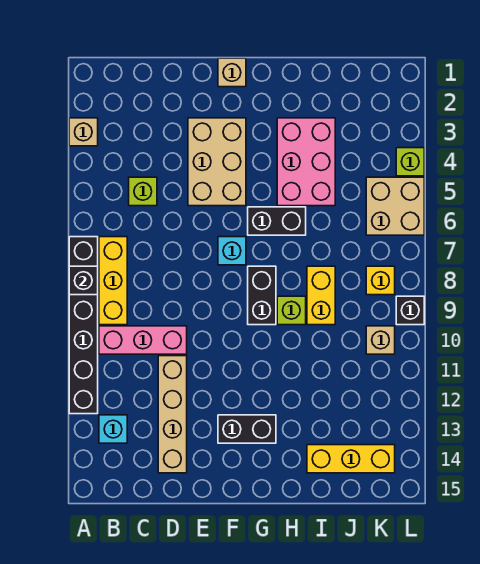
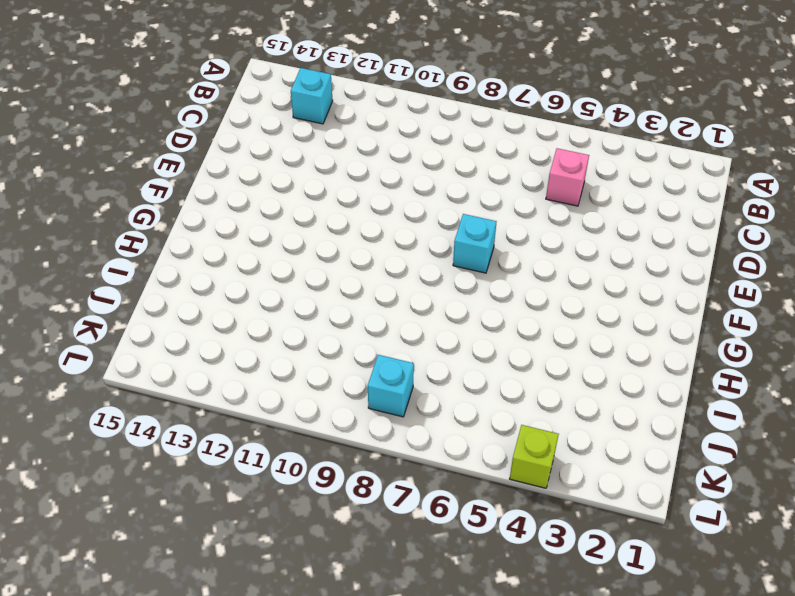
pink 1x1 brick [546,148,589,206] -> lime 1x1 brick [129,177,157,206]
cyan 1x1 brick [368,355,414,417] -> yellow 1x1 brick [366,266,395,295]
none -> tan 1x1 brick [69,118,98,146]
none -> black 1x6 brick [69,237,98,414]
none -> yellow 1x3 brick [99,237,127,325]

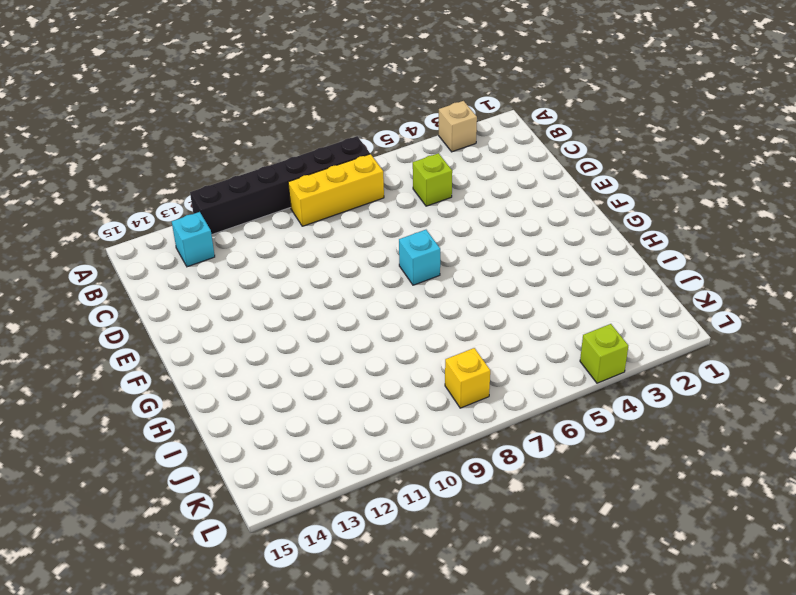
none -> pink 1x3 brick [99,326,187,354]
none -> tan 1x4 brick [158,356,187,473]
none -> tan 2x3 brick [188,118,246,206]

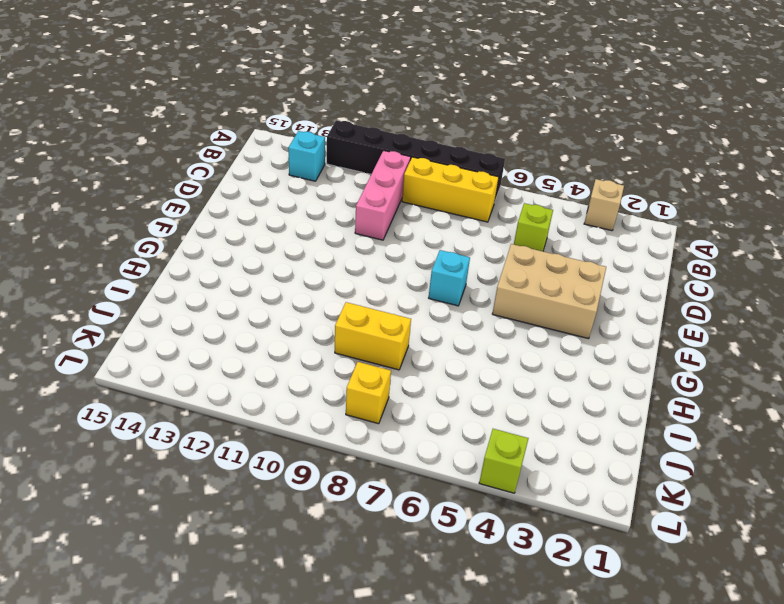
none -> tan 1x4 brick [158,356,187,473]
none -> tan 1x1 brick [218,58,246,87]
none -> black 1x2 brick [218,415,276,443]

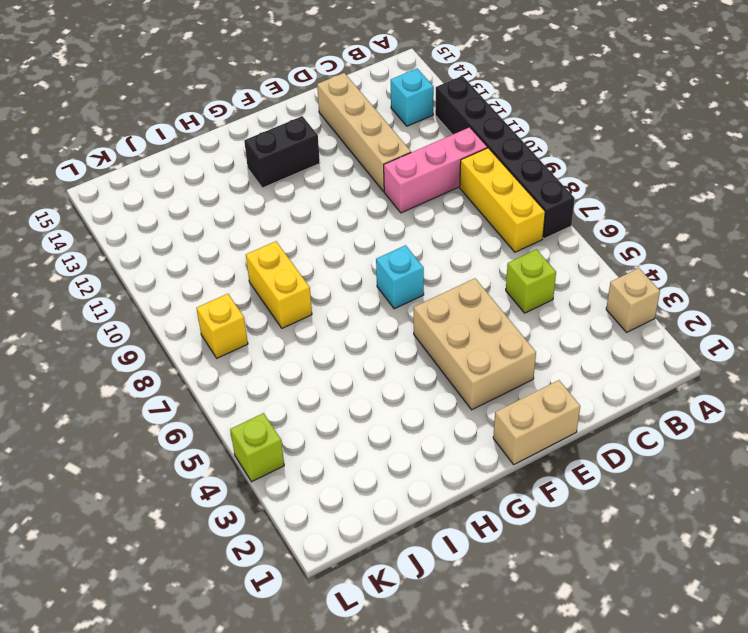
tan 1x2 brick [493,380,580,464] -> tan 1x1 brick [218,58,246,87]
none -> black 1x2 brick [248,207,306,235]
none -> black 1x2 brick [248,266,276,325]
none -> pink 2x3 brick [277,118,335,206]

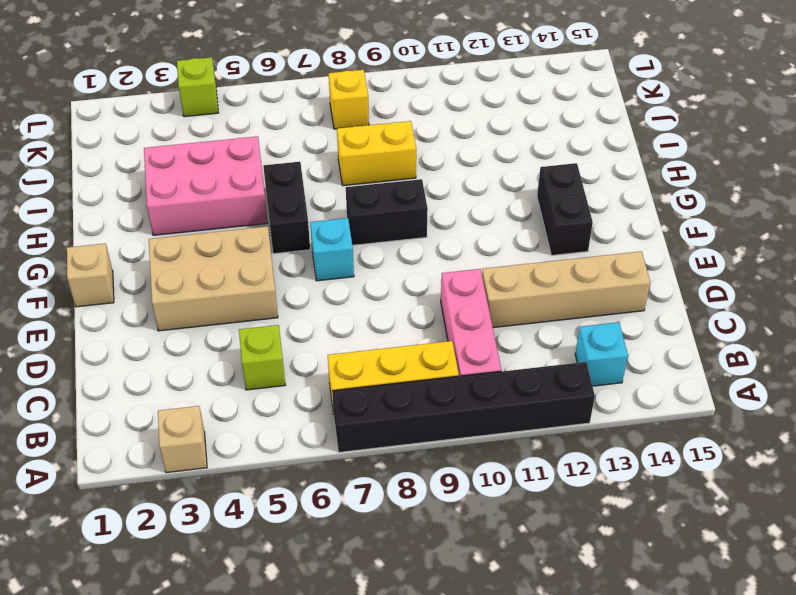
none -> lime 1x1 brick [277,296,306,325]
none -> yellow 1x3 brick [307,445,395,473]
none -> tan 2x2 brick [366,177,424,235]

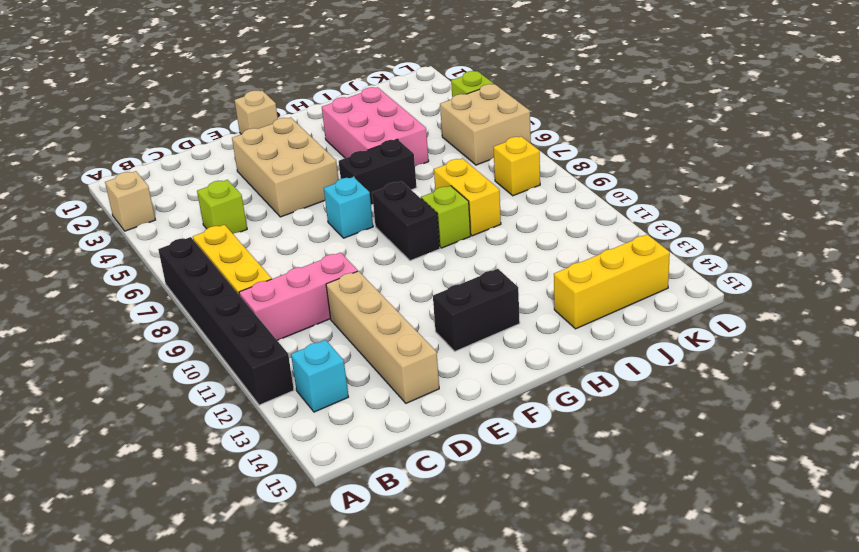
none -> tan 1x1 brick [366,326,395,354]
none -> black 1x1 brick [396,296,424,325]
none -> black 1x1 brick [69,266,98,295]

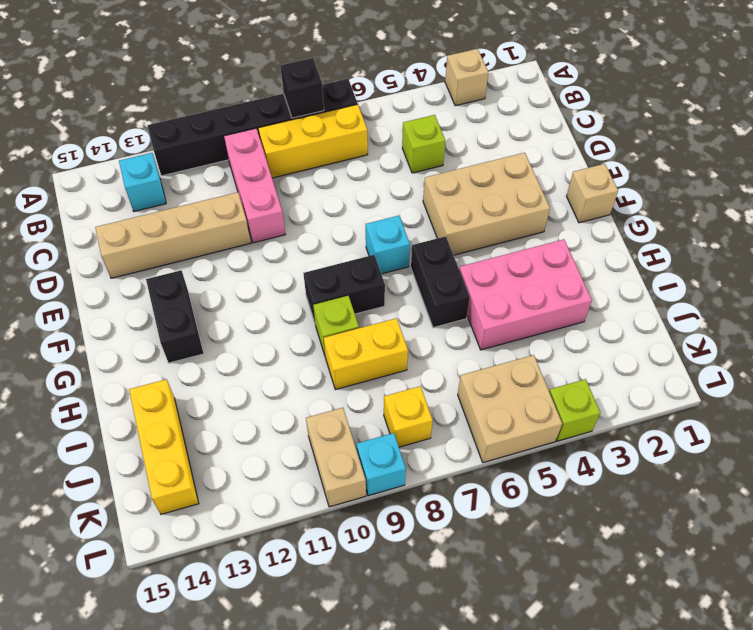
tan 1x2 brick [306,408,366,507] -> tan 1x1 brick [366,326,395,354]
cyan 1x1 brick [357,433,406,496] -> black 1x1 brick [396,296,424,325]

